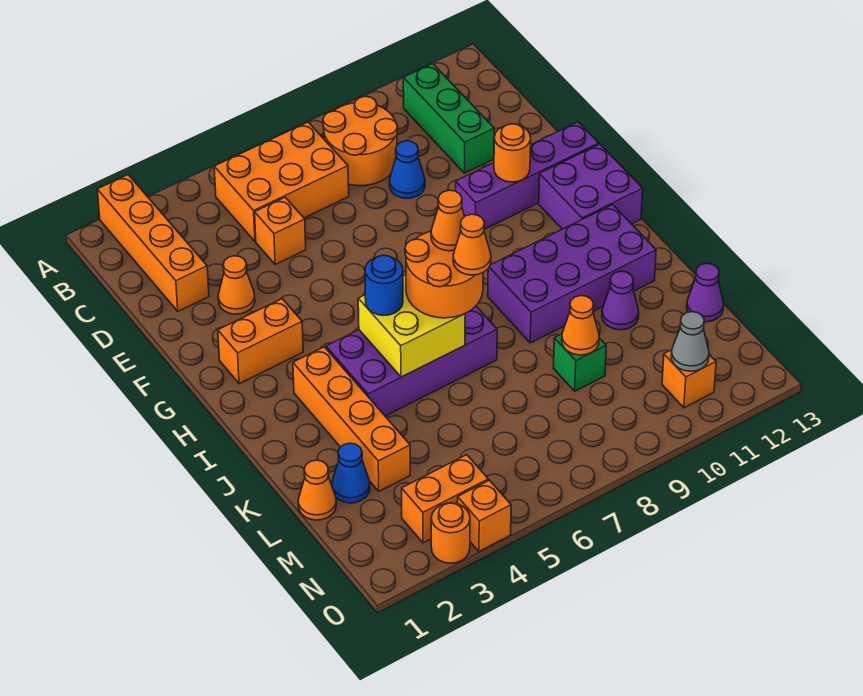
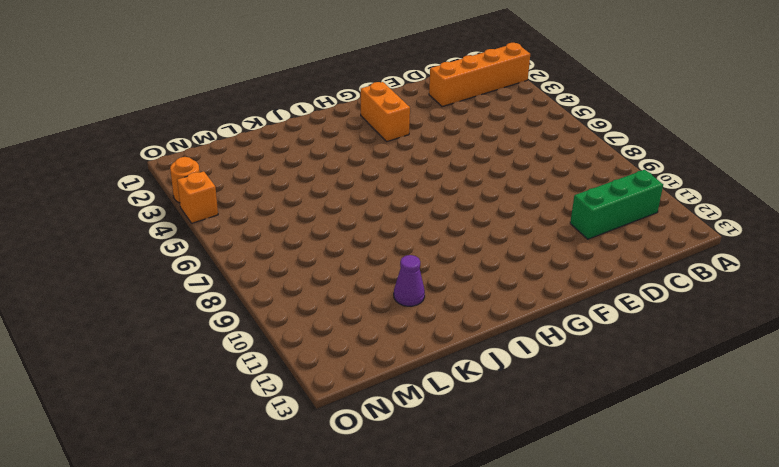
none -> orange 2x3 brick [214,122,349,241]
none -> orange 2x2 round brick [323,97,398,186]
none -> orange 1x1 brick [255,197,306,264]
none -> blue 1x1 cone [389,141,425,198]

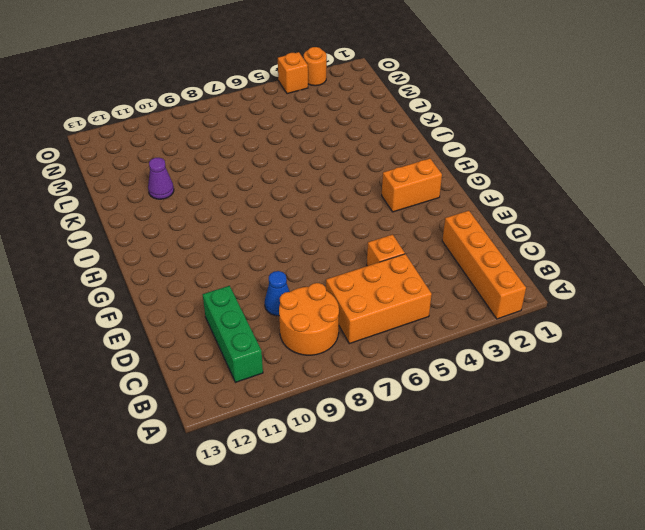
none -> orange 1x1 cone [218,256,255,314]
none -> purple 1x4 brick [456,122,599,229]
none -> purple 2x2 brick [539,144,643,229]
none -> orange 1x4 brick [293,347,410,491]

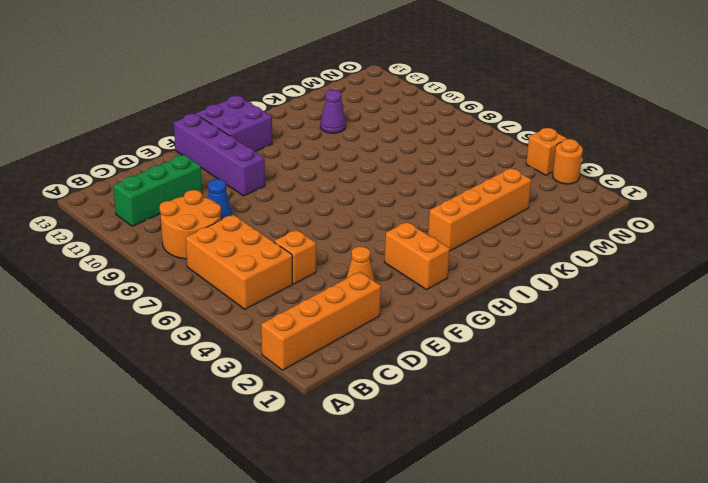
none -> purple 2x4 brick [326,306,497,416]
none -> purple 2x4 brick [488,205,656,343]
none -> orange 1x1 cone [298,460,336,520]
none -> blue 1x1 cone [332,443,370,503]

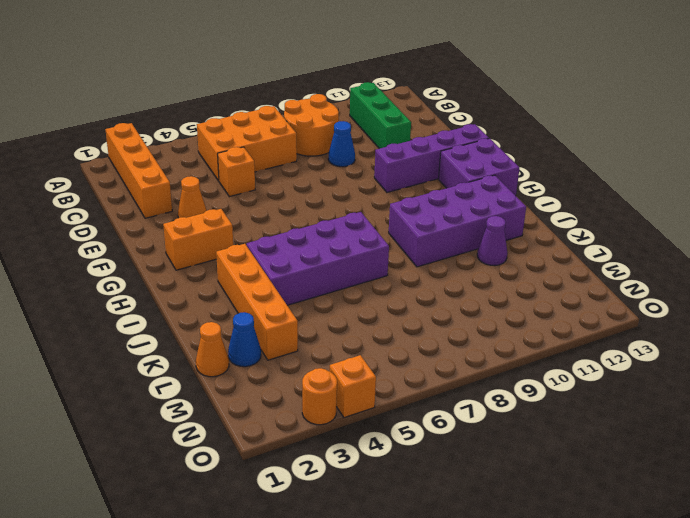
none -> green 1x1 brick [553,334,606,391]
none -> purple 1x1 cone [687,263,724,322]
none -> orange 1x2 brick [402,455,488,543]
none -> orange 1x1 brick [662,350,716,408]

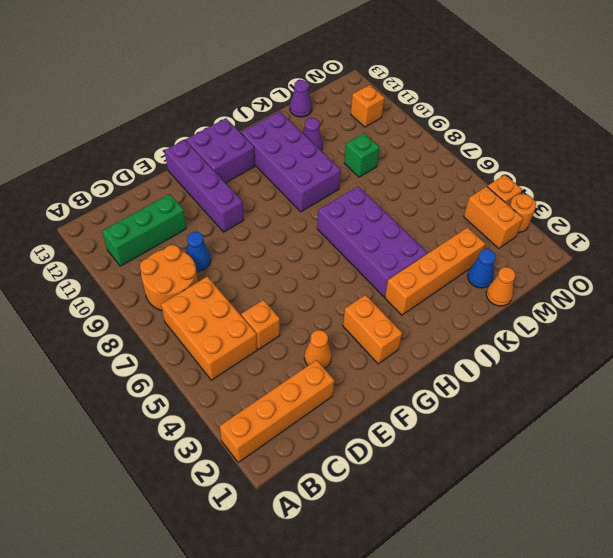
none -> orange 1x1 round brick [494,124,531,182]
none -> yellow 2x2 brick [358,275,465,377]
none -> orange 1x1 cone [562,296,599,355]
none -> grey 1x1 cone [671,312,709,371]

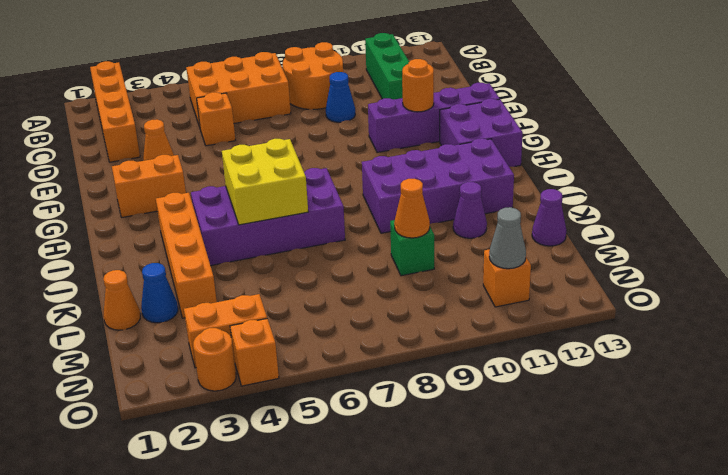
none -> blue 1x1 round brick [365,255,403,315]
none -> orange 2x2 round brick [405,231,483,318]
none -> orange 1x1 cone [431,190,465,251]
none -> orange 1x1 cone [453,214,491,275]

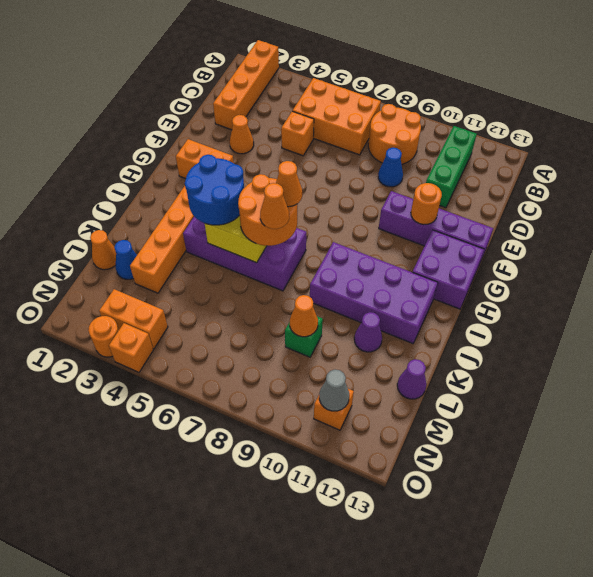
blue 2x2 round brick [185,155,244,225] -> blue 1x1 round brick [365,255,403,315]

